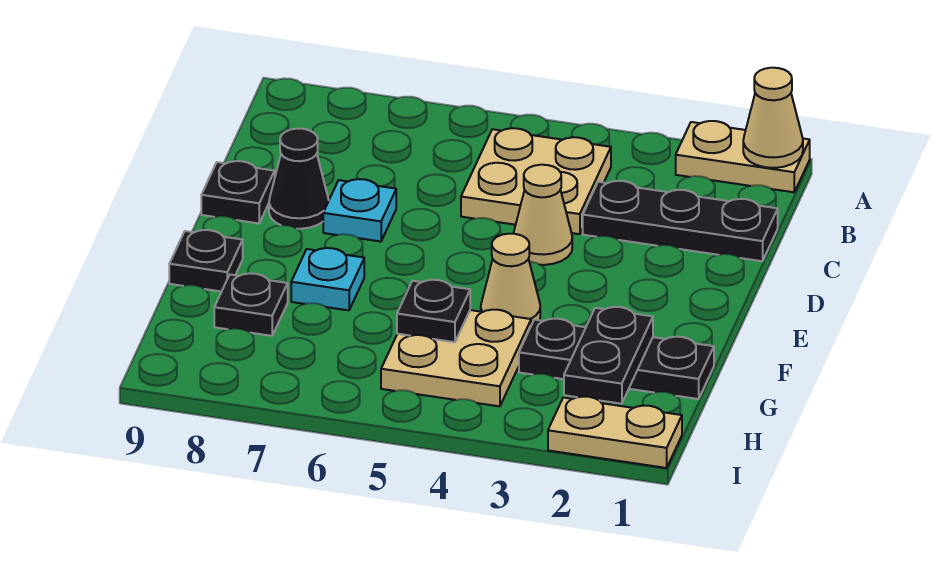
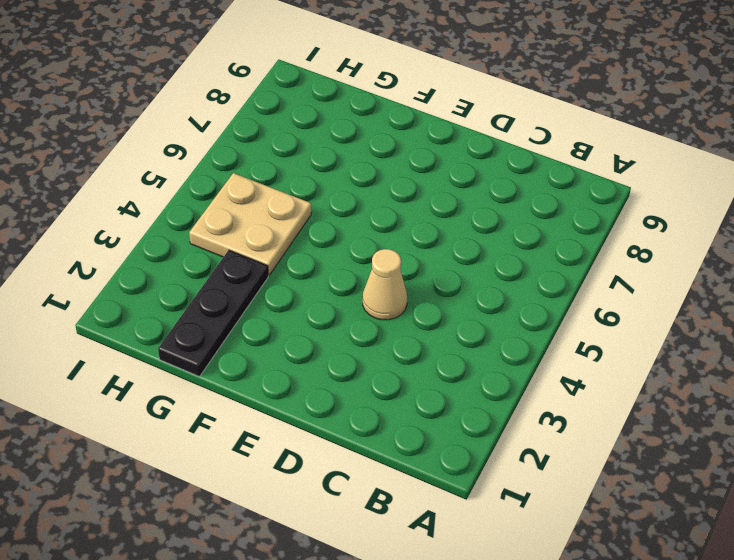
none -> tan 1x2 plate [676,121,810,192]
none -> tan 2x2 plate [461,128,611,234]
none -> black 1x3 plate [583,181,778,261]

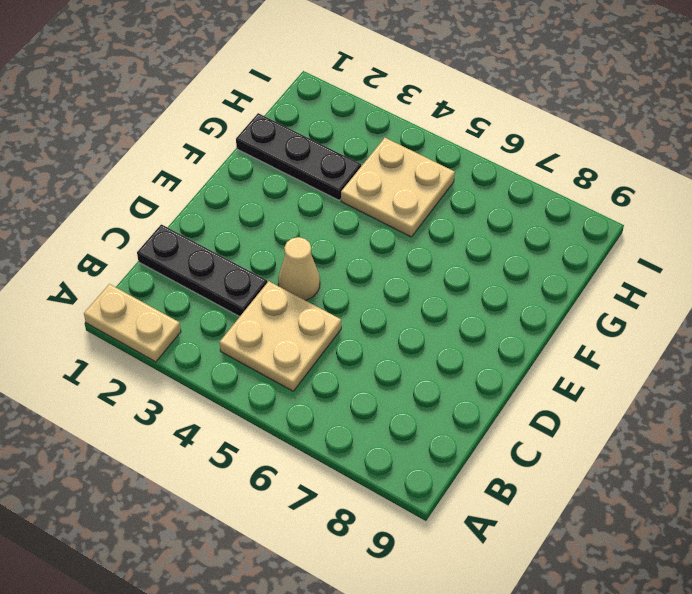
none -> cyan 1x1 plate [323,179,396,242]
none -> black 1x1 cone [269,129,329,229]
none -> black 1x1 plate [201,161,275,223]

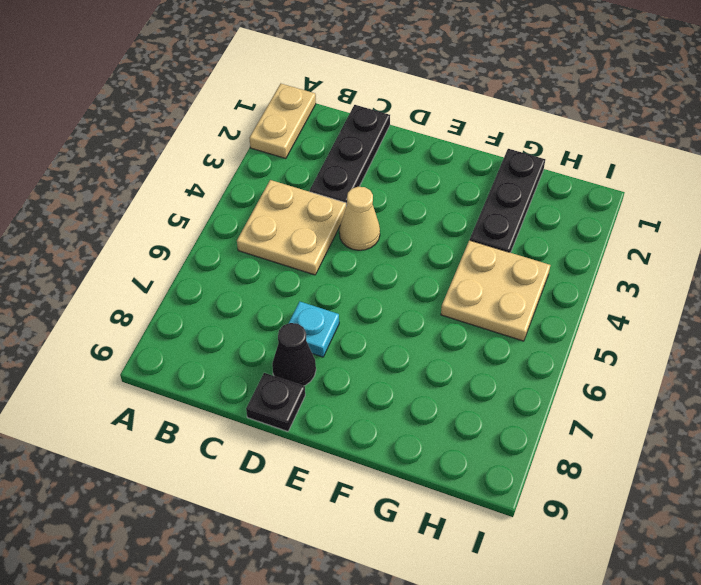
none -> tan 1x1 cone [481,234,540,325]
none -> cyan 1x1 plate [291,248,364,310]
none -> black 1x1 plate [169,230,243,292]

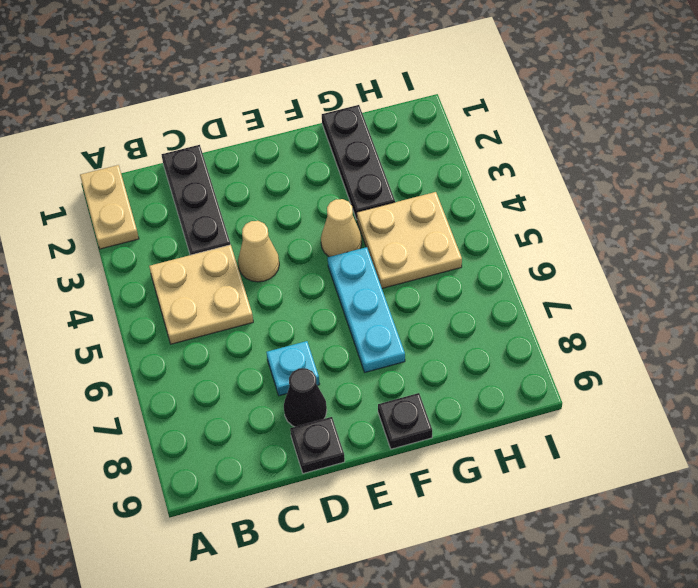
cyan 1x3 plate [328,247,405,372] -> cyan 1x1 plate [291,248,364,310]
none -> black 1x1 plate [214,273,288,336]
none -> tan 1x2 plate [548,397,682,468]
none -> tan 1x1 cone [743,68,803,168]

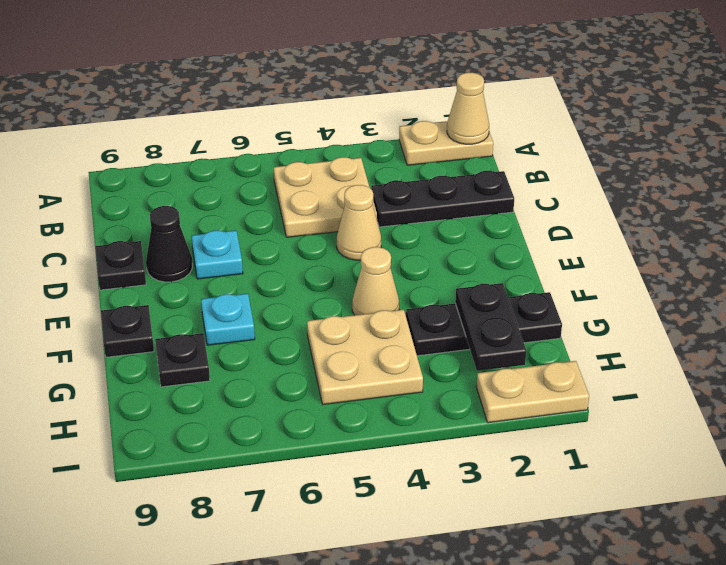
none -> black 1x1 plate [397,280,470,342]

